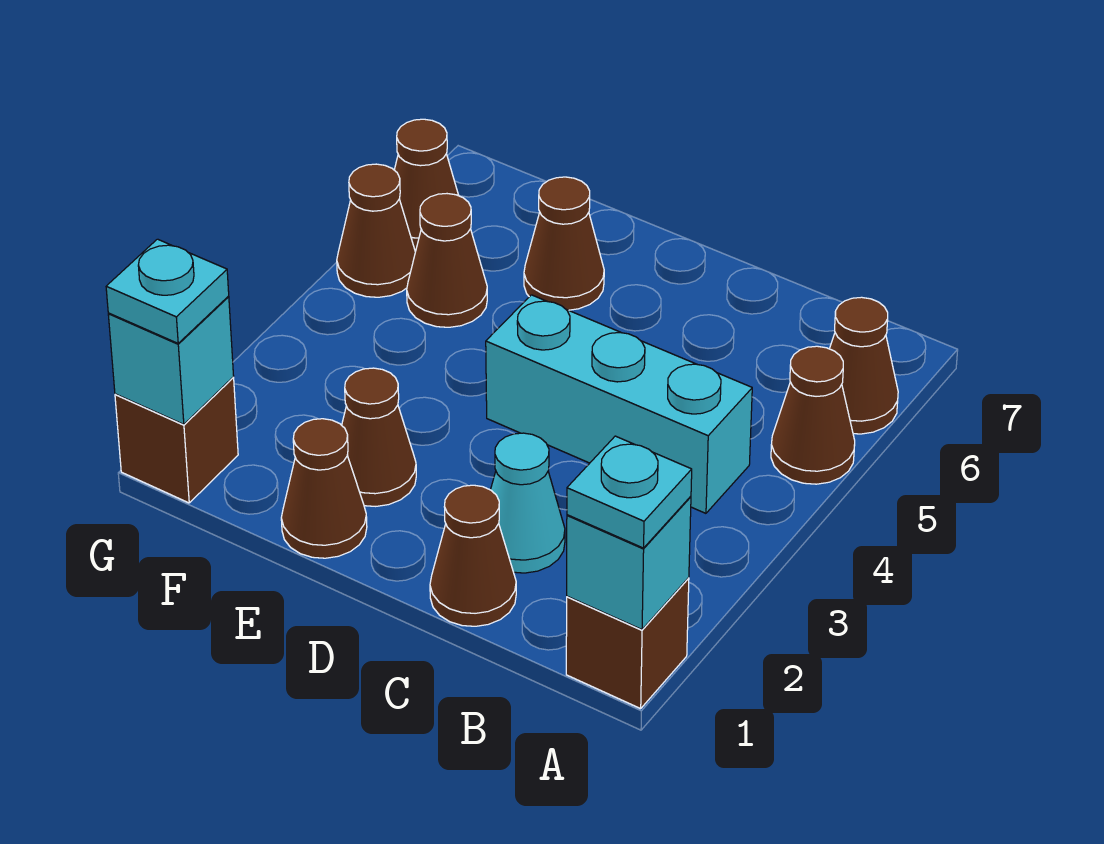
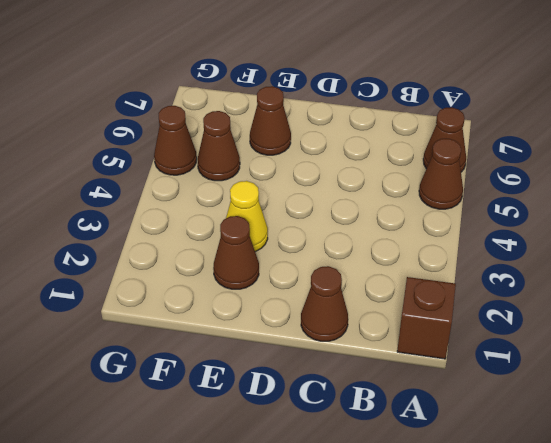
yellow 1x1 cone [226,181,268,252] -> none
none -> cyan 1x3 brick [486,295,752,513]
none -> cyan 1x1 cone [491,433,565,573]
none -> brown 1x1 cone [281,419,367,558]

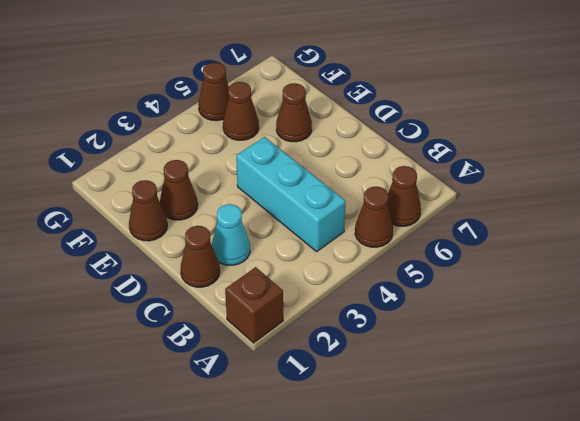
none -> brown 1x1 brick [115,378,238,503]
none -> brown 1x1 cone [394,119,459,251]
none -> cyan 1x1 brick [567,496,691,630]

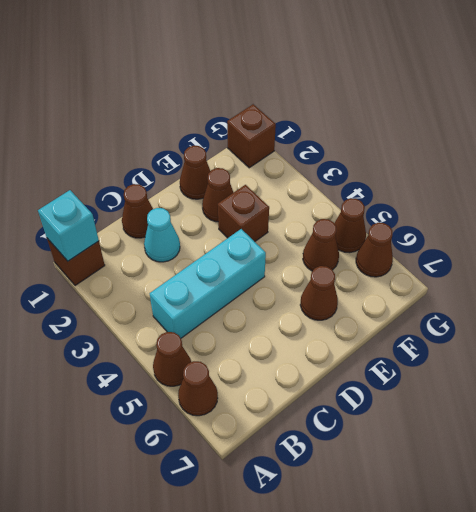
brown 1x1 brick [218,185,269,242] -> none
none -> cyan 1x1 brick [108,296,234,424]
none -> cyan 1x1 plate [567,436,692,548]
none -> cyan 1x1 plate [106,239,229,343]

